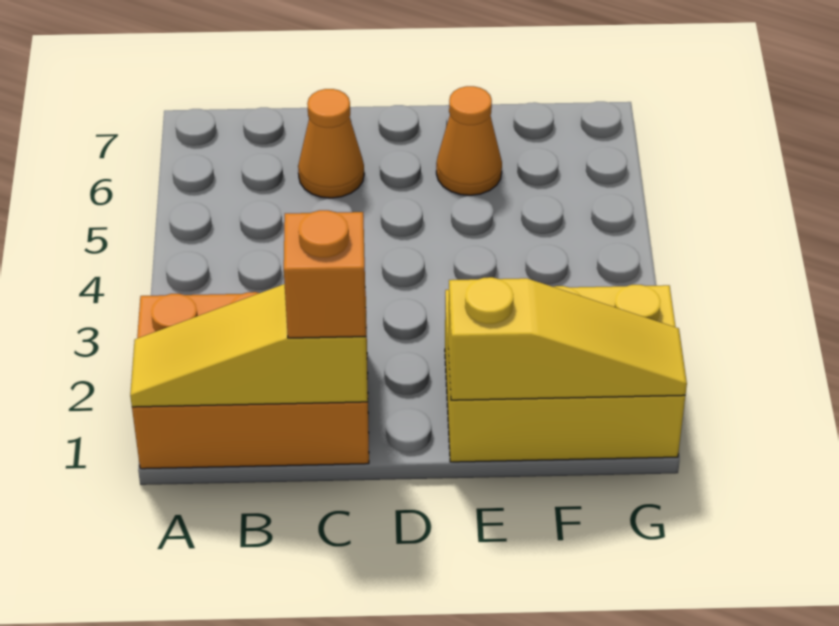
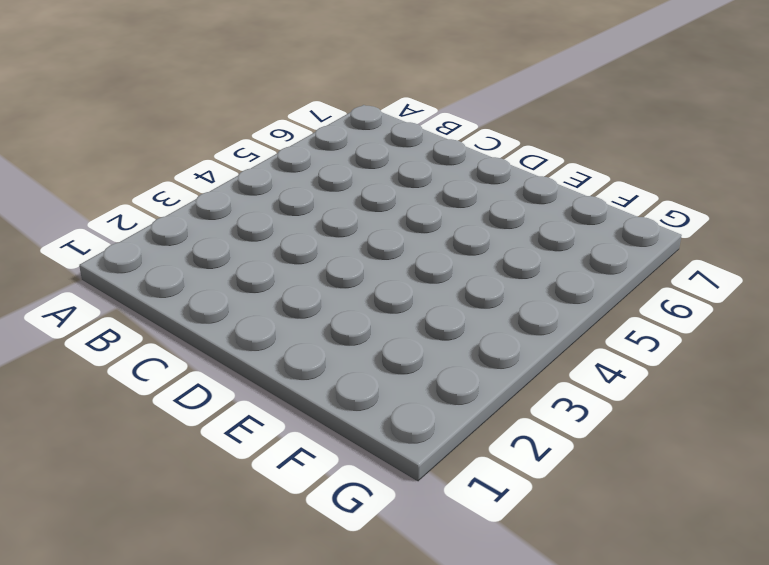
none -> orange 2x3 brick [132,292,369,469]
none -> orange 1x1 cone [298,89,364,198]

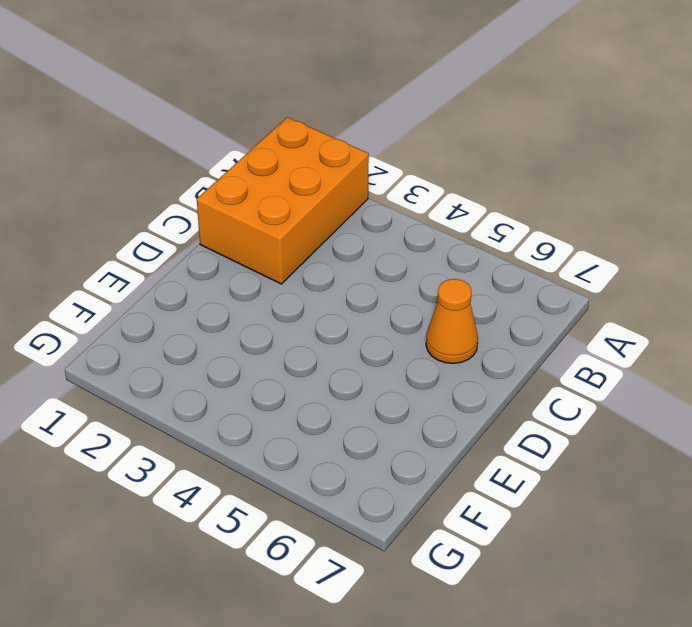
none -> yellow 2x3 brick [445,285,685,462]
none -> orange 1x1 cone [436,86,502,195]

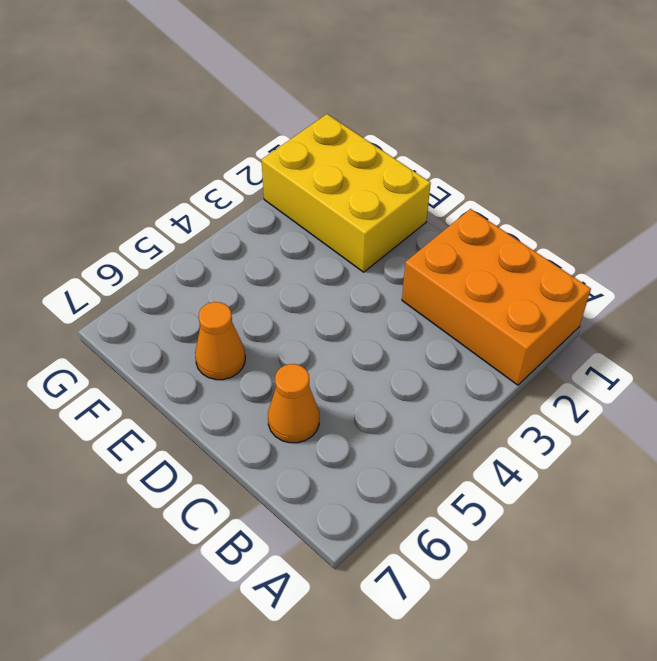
none -> yellow 1x3 slope [130,284,368,407]
none -> yellow 1x3 slope [448,277,687,400]

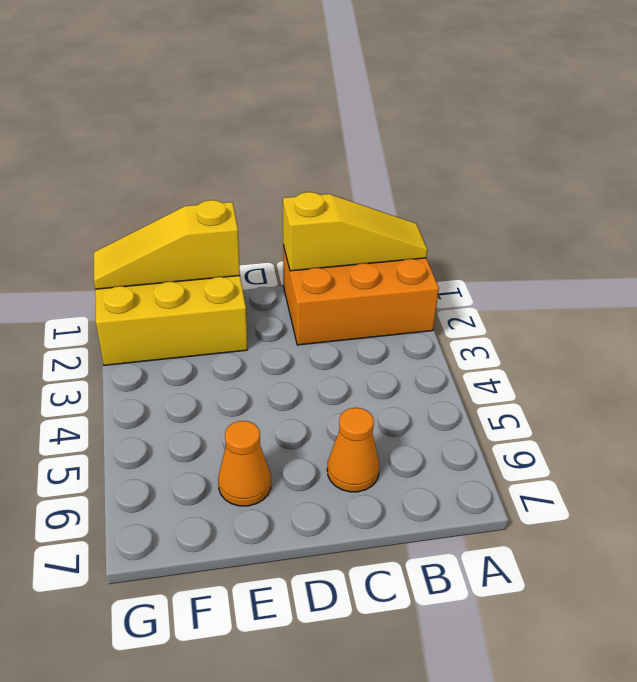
none -> orange 1x1 brick [284,210,366,338]

